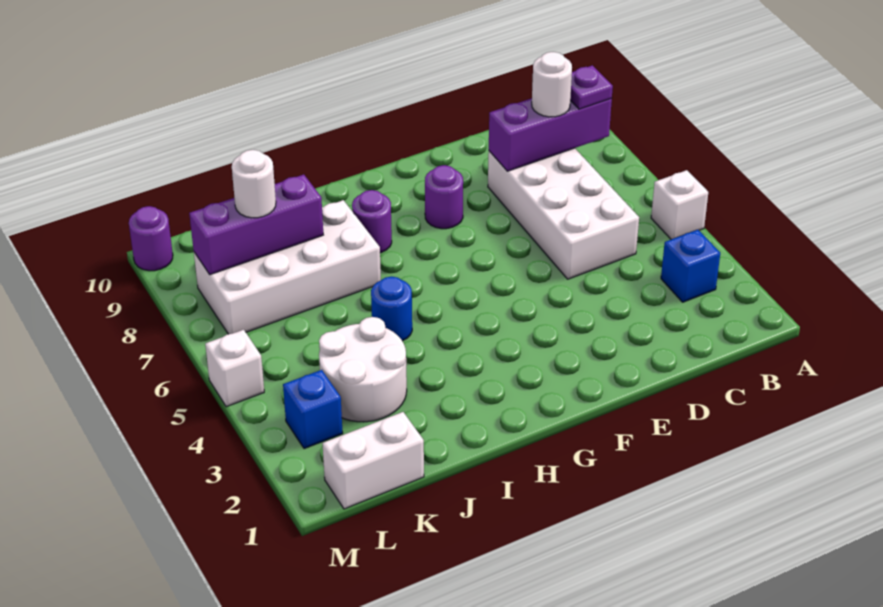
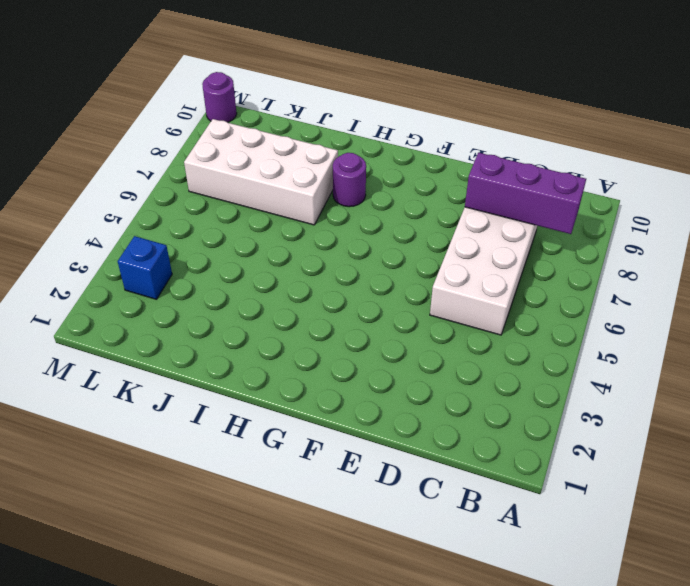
none -> white 1x1 brick [651,170,708,239]
none -> blue 1x1 brick [661,230,720,302]
none -> purple 1x1 round brick [425,165,463,229]

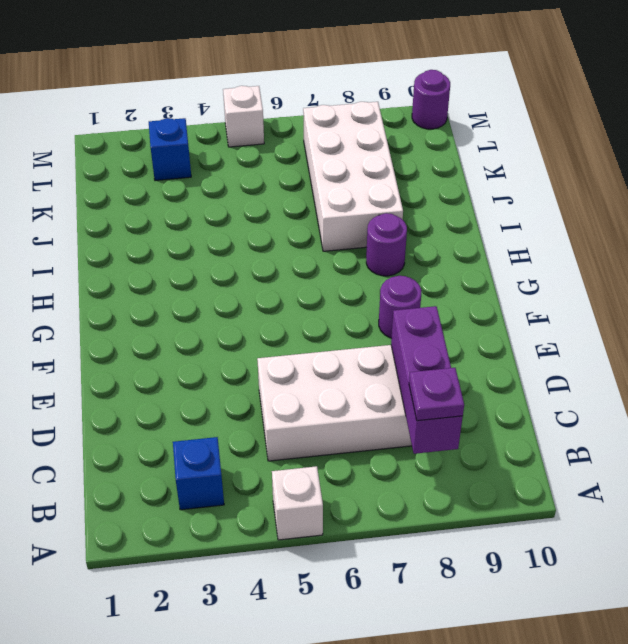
none -> blue 1x1 round brick [371,277,412,341]
none -> white 2x2 round brick [319,317,407,422]
none -> white 1x2 brick [322,412,424,509]

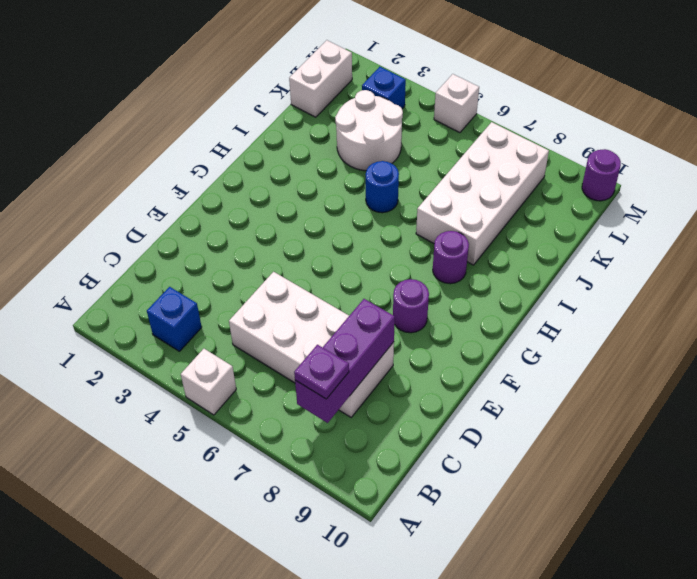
none -> purple 1x3 brick [189,175,323,275]
none -> white 1x1 round brick [532,52,572,117]
none -> white 1x1 round brick [232,150,276,218]

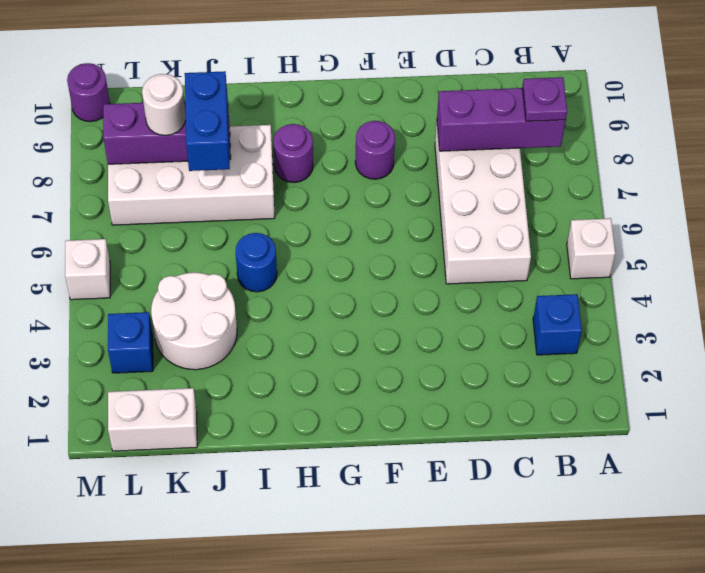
blue 1x2 brick [185,71,230,171] -> none
none -> white 1x1 round brick [532,52,572,117]

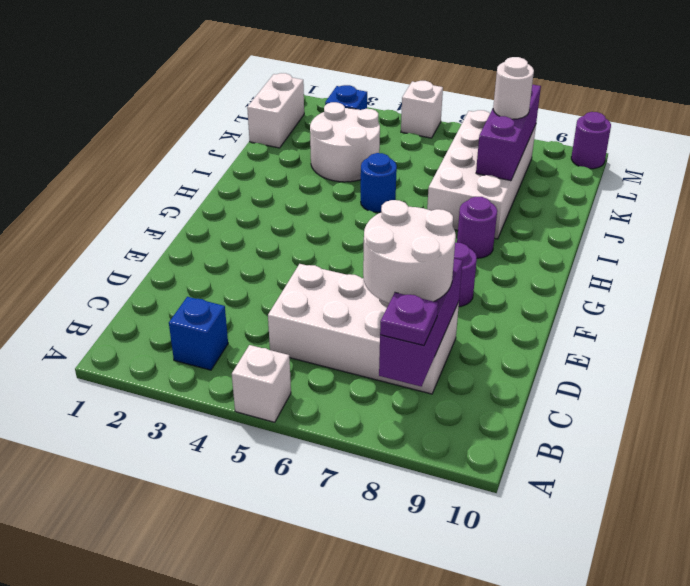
white 2x2 round brick [363,200,456,303] -> white 1x1 round brick [532,52,572,117]

